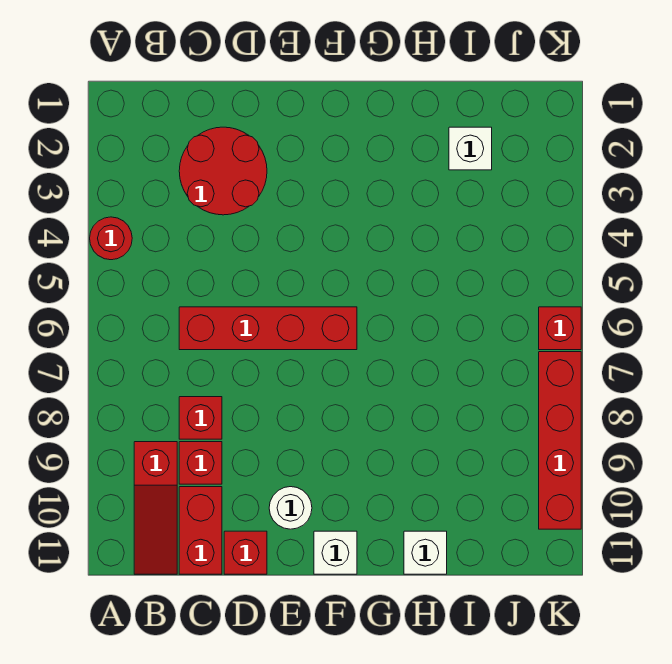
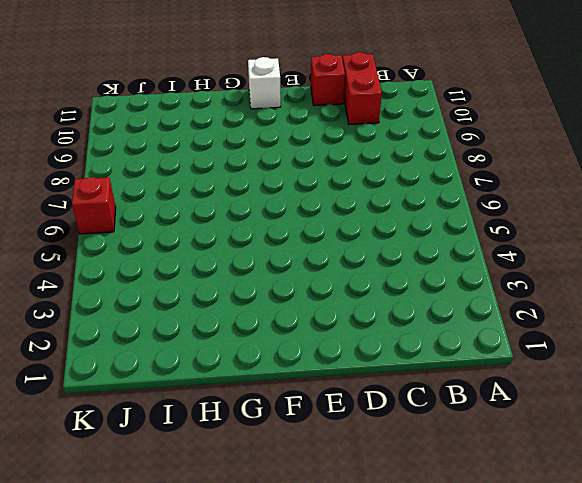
none -> red 1x1 round brick [90,217,132,260]
none -> red 1x3 slope [134,442,177,574]
none -> red 2x2 round brick [179,127,267,215]

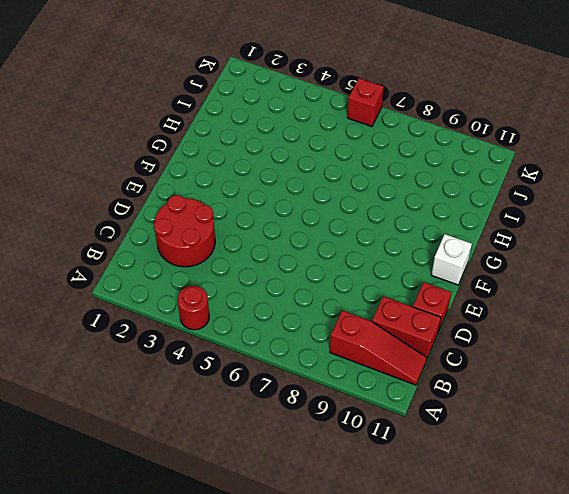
none -> red 1x4 brick [179,307,357,350]
none -> red 1x1 brick [179,397,222,439]
none -> red 1x1 brick [179,442,222,484]

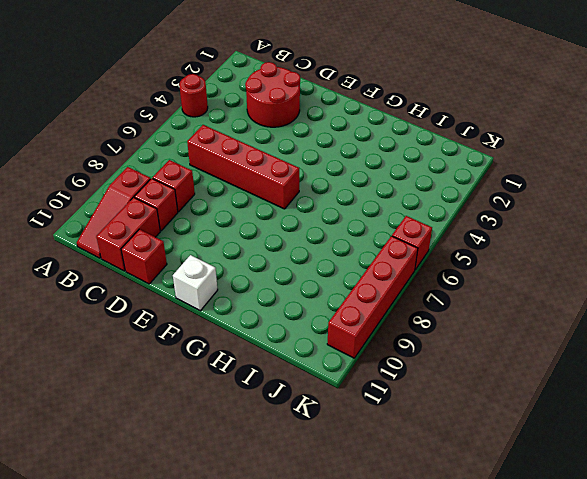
none -> white 1x1 round brick [269,487,312,529]
none -> white 1x1 brick [404,531,447,574]
none -> white 1x1 brick [449,127,492,170]

